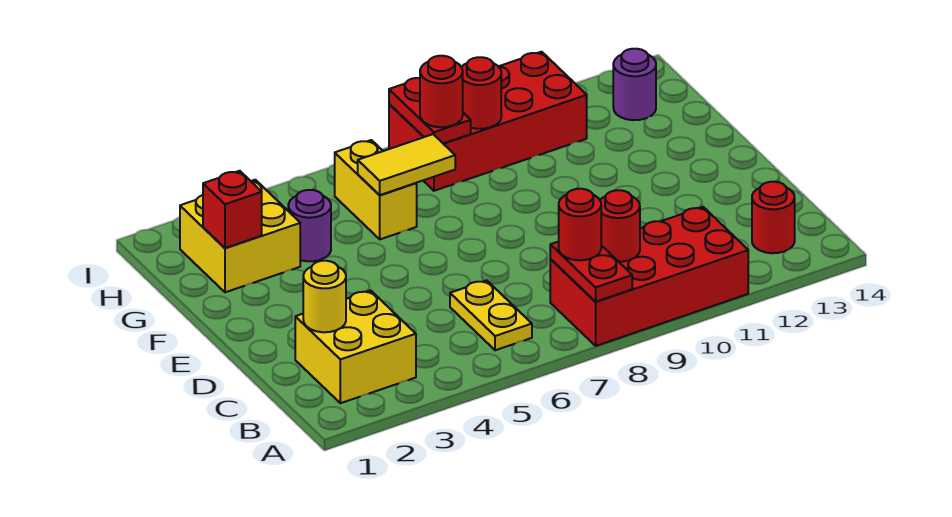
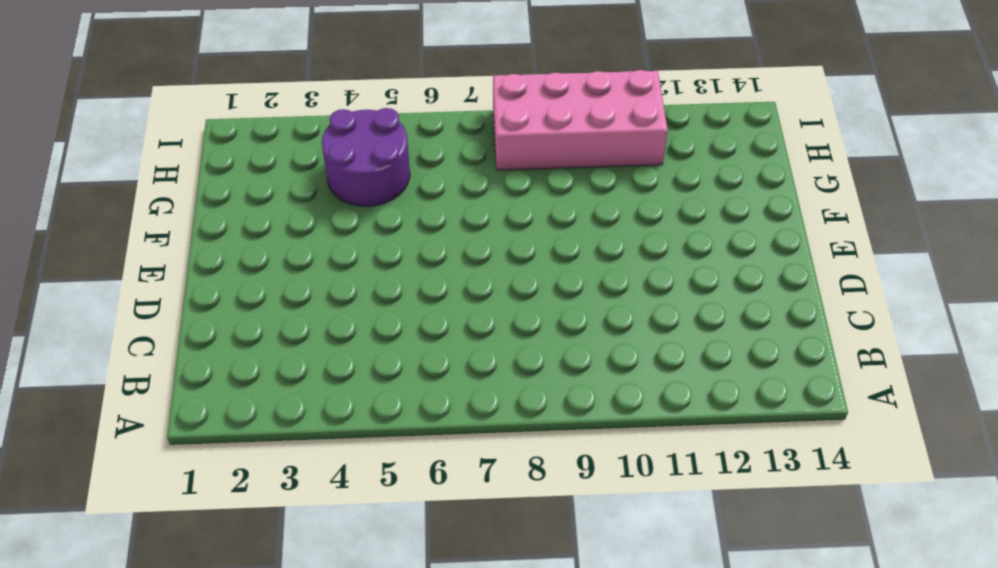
purple 2x2 round brick [322,108,410,206] -> purple 1x1 round brick [288,190,331,261]
pink 2x4 brick [493,70,668,170] -> red 2x4 brick [389,52,587,191]
none -> red 2x4 brick [550,207,748,346]
none -> yellow 2x2 brick [295,291,416,403]
none -> yellow 1x2 plate [450,280,532,350]

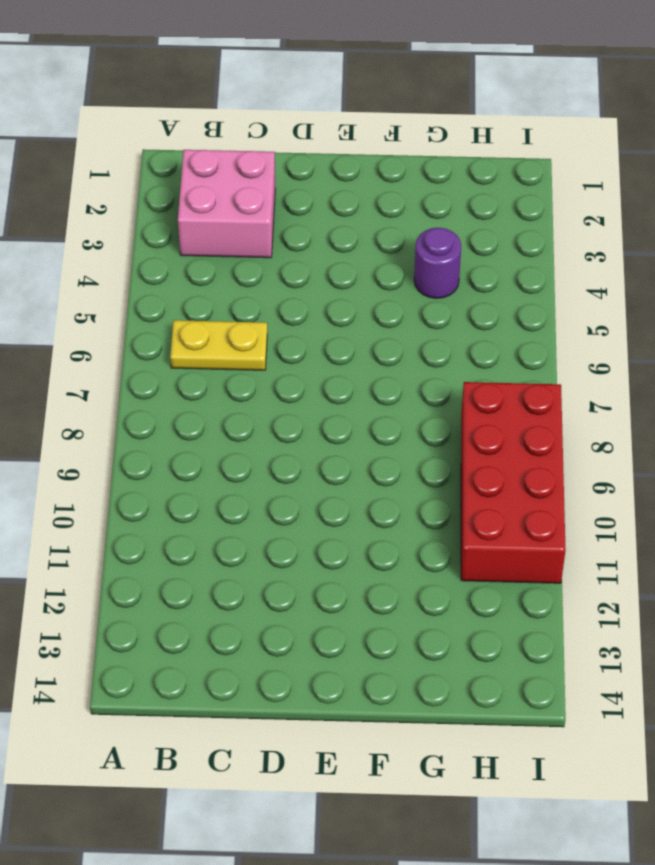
pink 2x2 brick [178,150,275,258] -> yellow 2x2 brick [295,291,416,403]
none -> red 2x4 brick [550,207,748,346]
none -> red 1x1 round brick [752,182,795,253]
none -> yellow 2x2 brick [180,180,300,292]

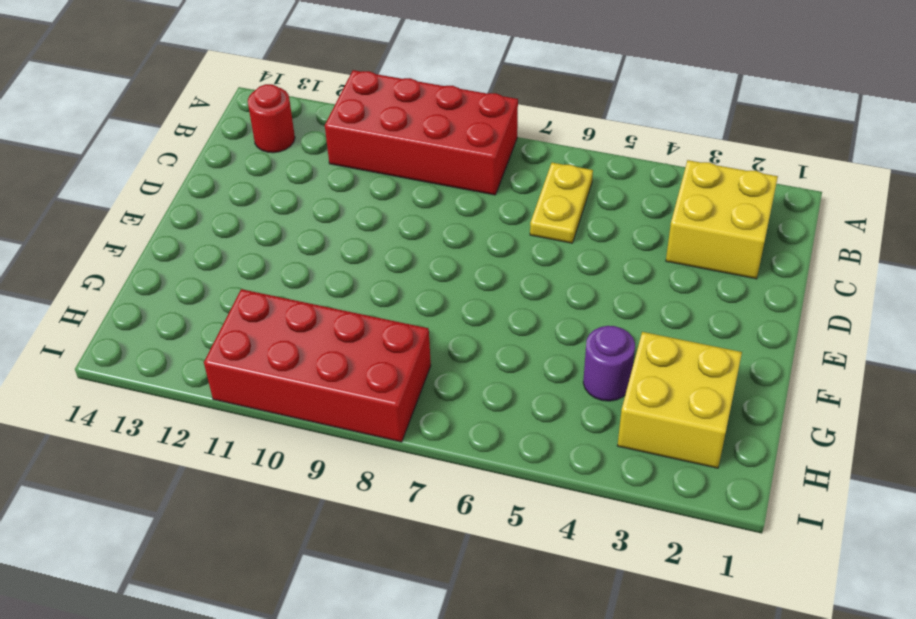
none -> yellow 1x2 brick [335,140,417,239]
none -> purple 1x1 round brick [613,49,656,120]
none -> red 1x2 plate [550,242,632,302]

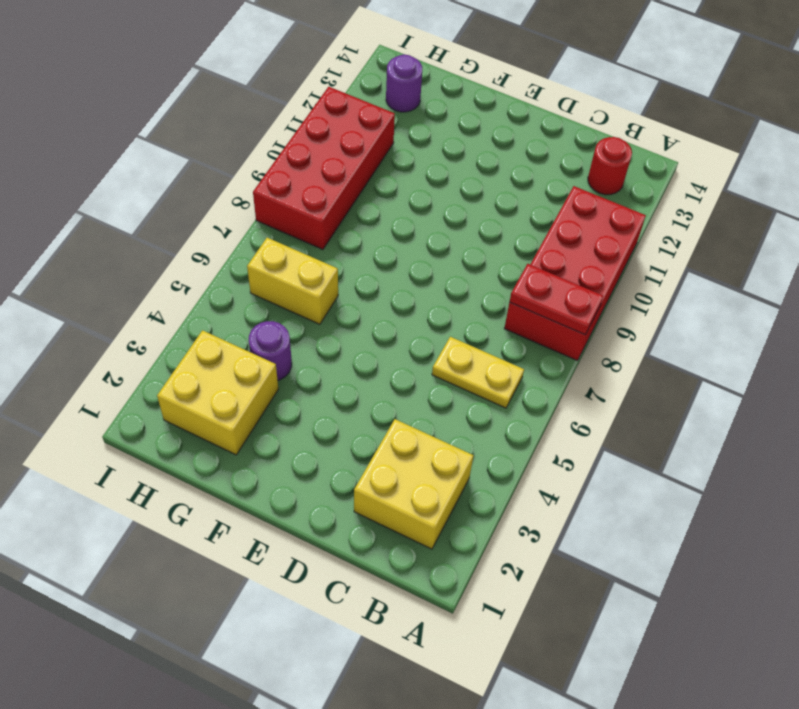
none -> red 1x1 round brick [600,190,640,262]
none -> yellow 1x1 round brick [303,261,346,332]
none -> red 1x1 brick [203,171,262,248]

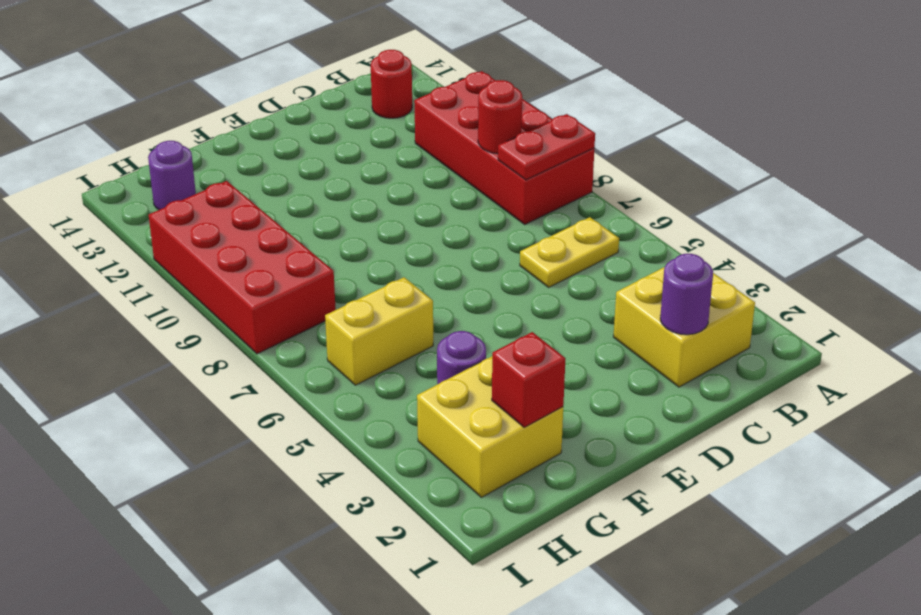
purple 1x1 round brick [660,254,713,335] -> yellow 1x1 round brick [303,261,346,332]
none -> yellow 1x2 tile [358,134,455,195]
none -> red 1x2 plate [389,78,471,144]
none -> red 1x1 round brick [462,57,501,129]

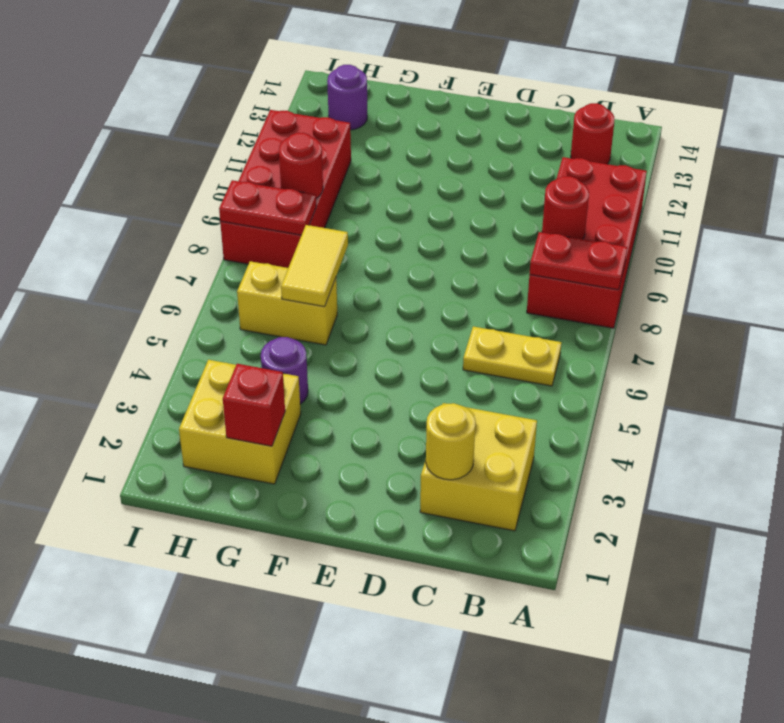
none -> red 1x1 round brick [559,189,601,260]
none -> red 1x1 round brick [420,56,463,127]

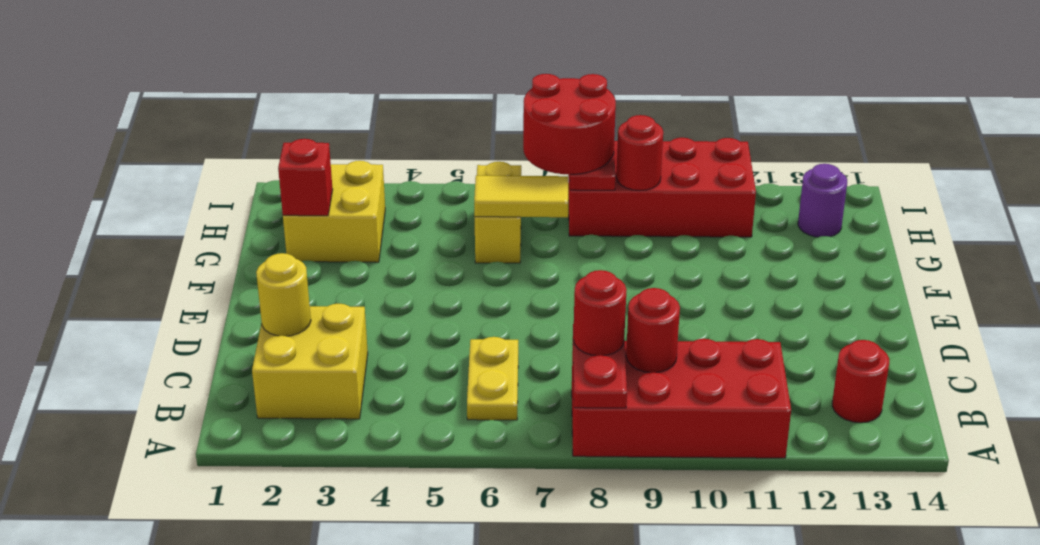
red 2x2 round brick [523,74,616,174] -> red 1x1 round brick [420,56,463,127]
none -> purple 1x1 round brick [288,190,331,261]

